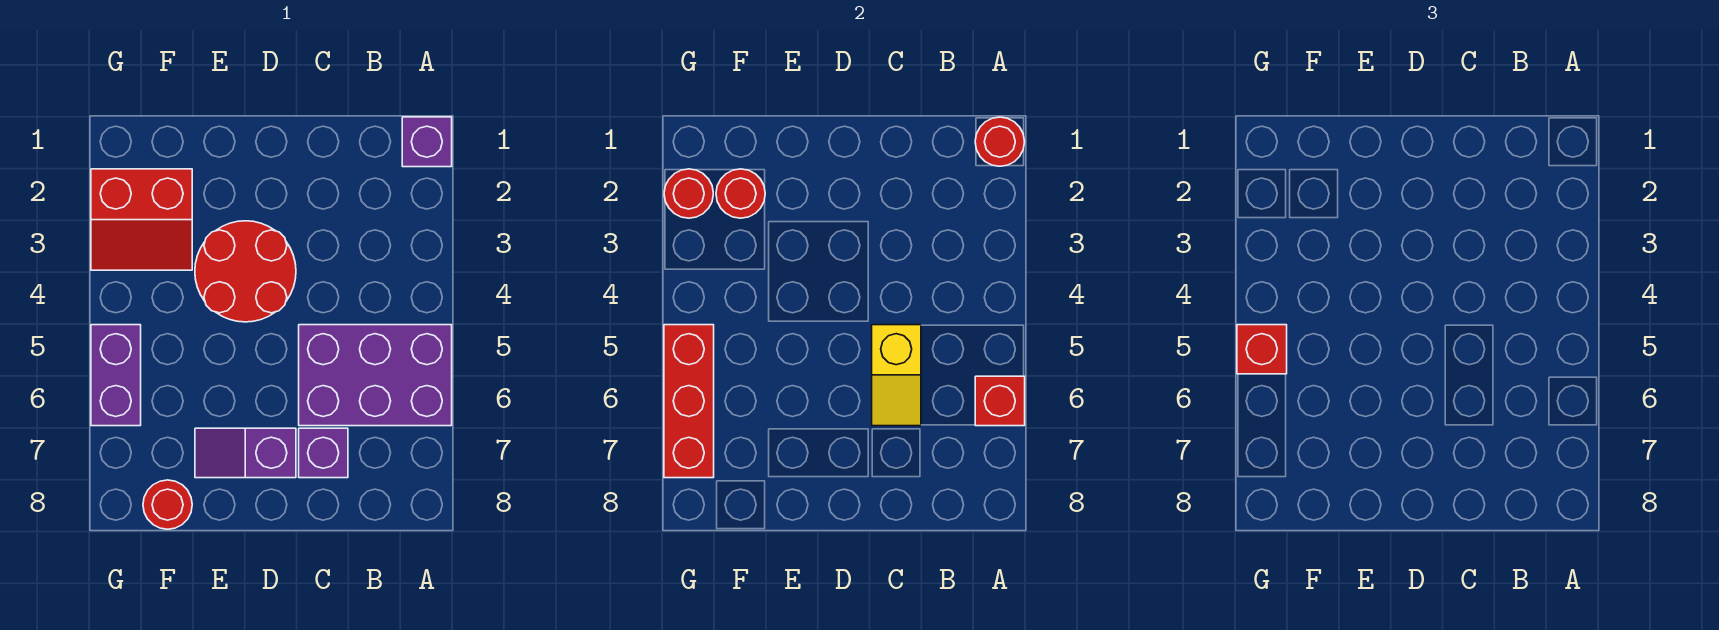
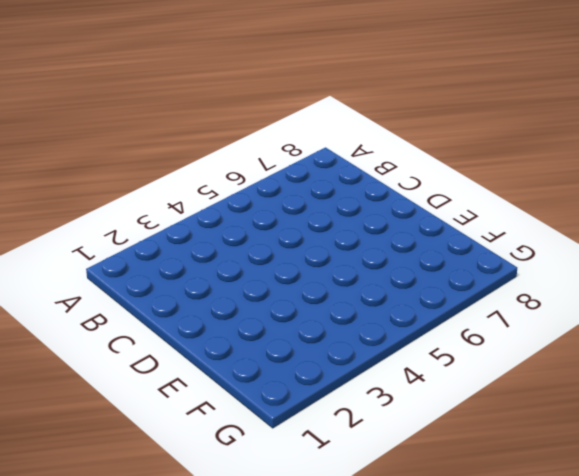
none -> purple 1x1 brick [402,117,452,167]
none -> purple 2x3 brick [299,325,452,426]
none -> purple 1x1 brick [299,428,348,478]

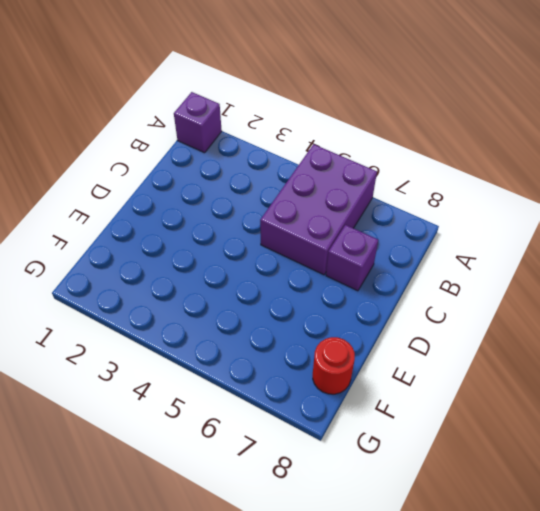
none -> red 2x2 round brick [195,221,296,322]
none -> purple 1x2 slope [195,428,296,478]
none -> red 2x2 slope [91,169,192,270]

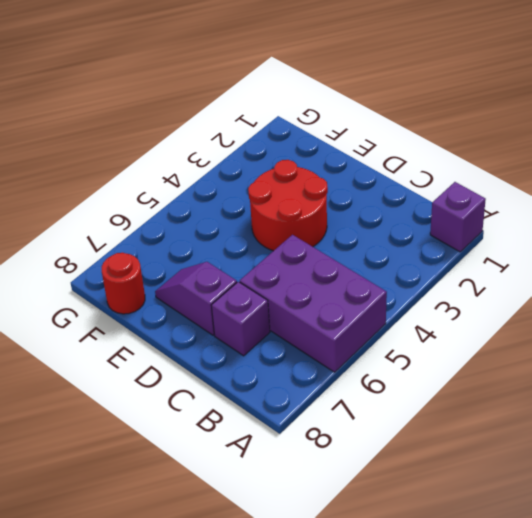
none -> red 2x2 slope [91,169,192,270]
none -> purple 1x2 brick [91,325,141,426]
none -> red 1x1 round brick [975,117,1025,166]

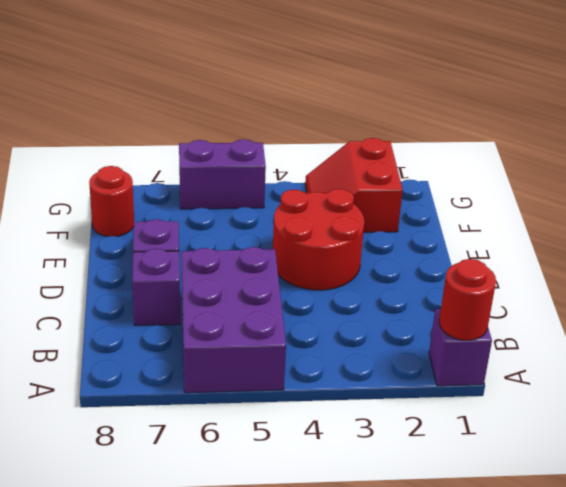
none -> red 1x1 brick [975,376,1025,426]
none -> yellow 1x2 slope [872,325,921,426]
none -> red 1x1 round brick [716,169,765,218]

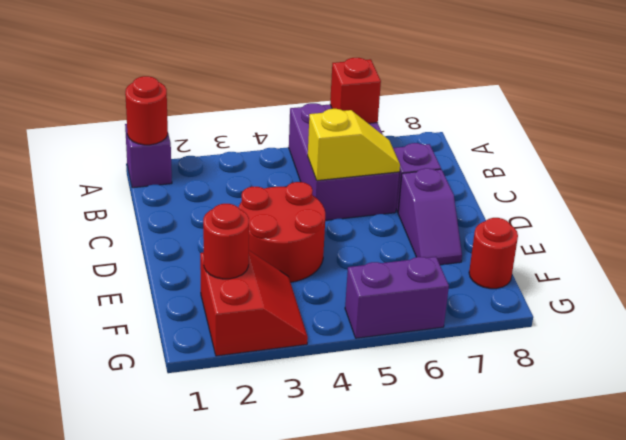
none -> red 1x1 round brick [664,169,713,218]
none -> red 1x3 brick [664,325,714,478]
none -> red 1x1 brick [1237,325,1287,374]

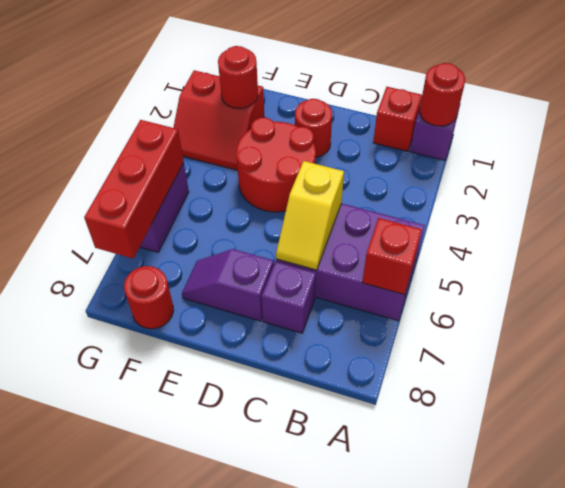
red 1x1 brick [373,87,422,151] -> red 1x1 brick moved to [1237,325,1287,374]
red 1x1 round brick [295,99,332,157] -> red 1x1 round brick moved to [664,169,713,218]

